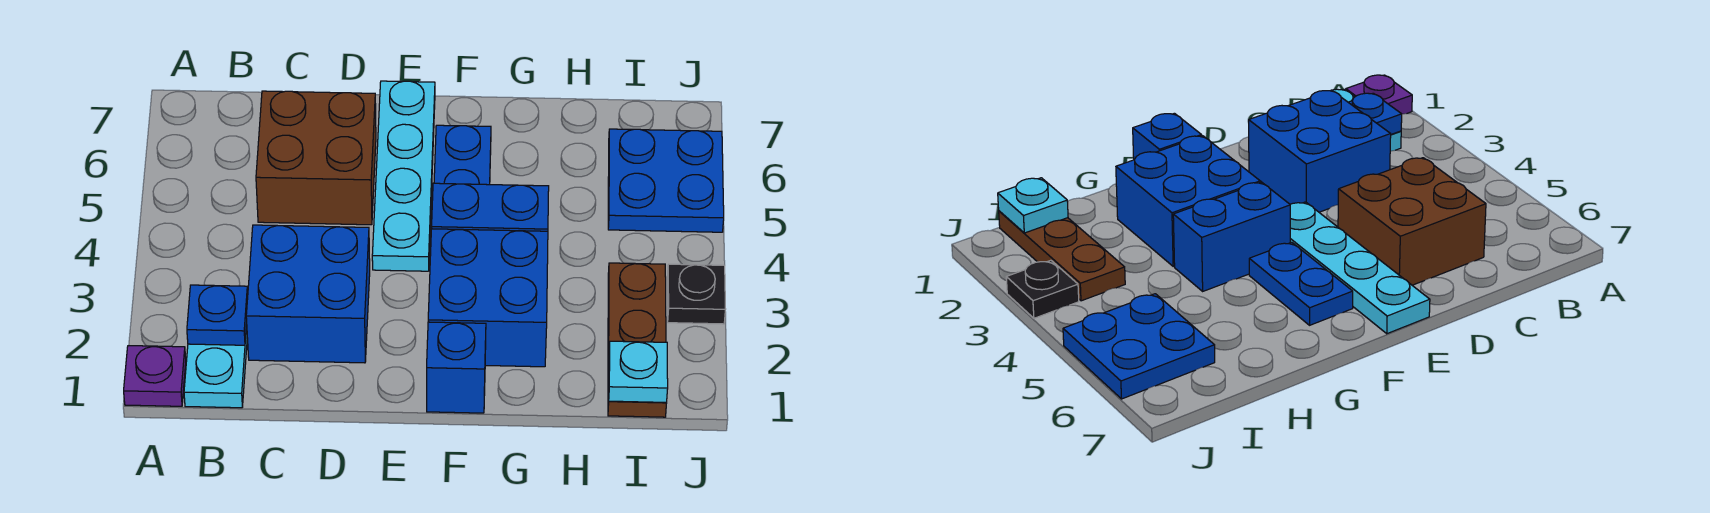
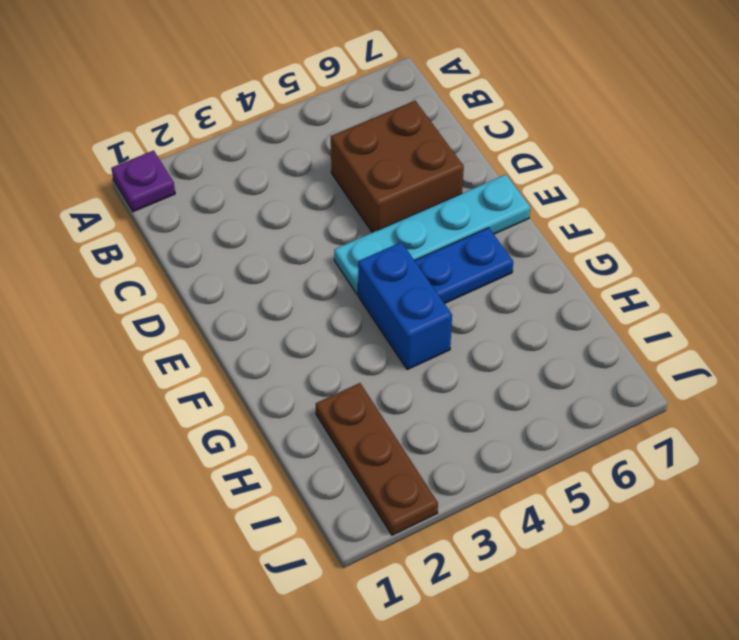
brown 1x3 plate [316,383,438,535] -> brown 1x3 plate turned to [608,263,667,417]
none -> cyan 1x2 plate [184,325,247,408]
none -> blue 2x2 brick [246,225,370,363]
none -> blue 1x1 brick [427,322,486,413]

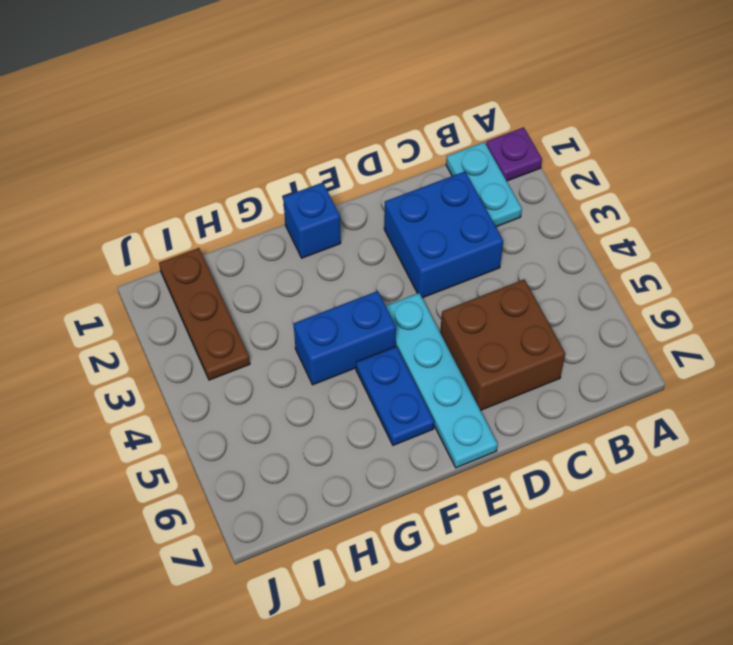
none -> blue 2x2 brick [428,229,548,367]
none -> blue 2x2 plate [608,129,724,232]
none -> black 1x1 plate [667,264,725,324]

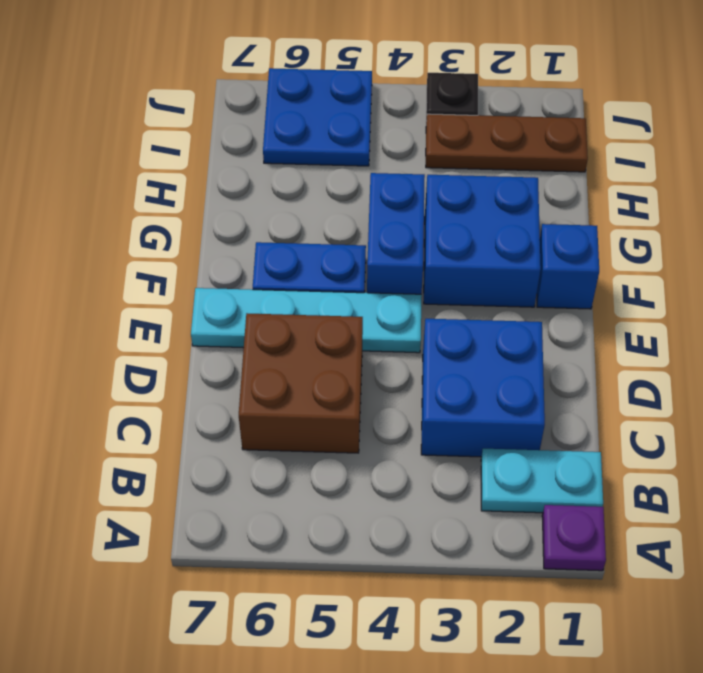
none -> blue 1x1 plate [187,285,248,345]
none -> cyan 1x1 plate [609,341,668,402]

